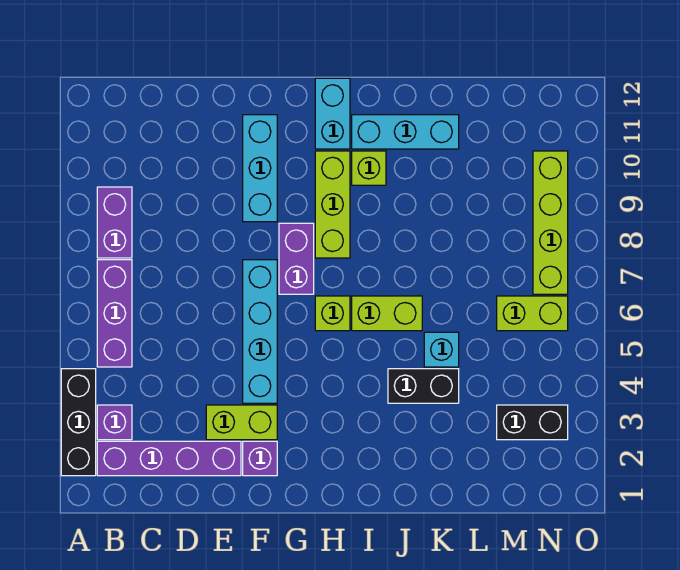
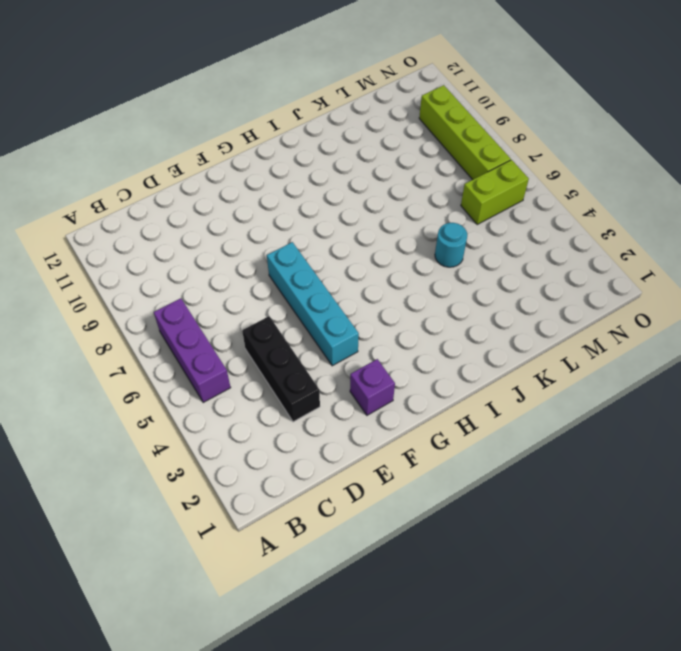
black 1x3 brick [242,316,320,422] -> black 1x3 brick moved to [61,369,96,476]
cyan 1x1 round brick [435,223,467,267] -> cyan 1x1 brick [424,332,459,367]
none -> purple 1x4 brick [97,441,241,476]
none -> purple 1x1 brick [97,405,132,440]
none -> purple 1x2 brick [97,187,132,258]

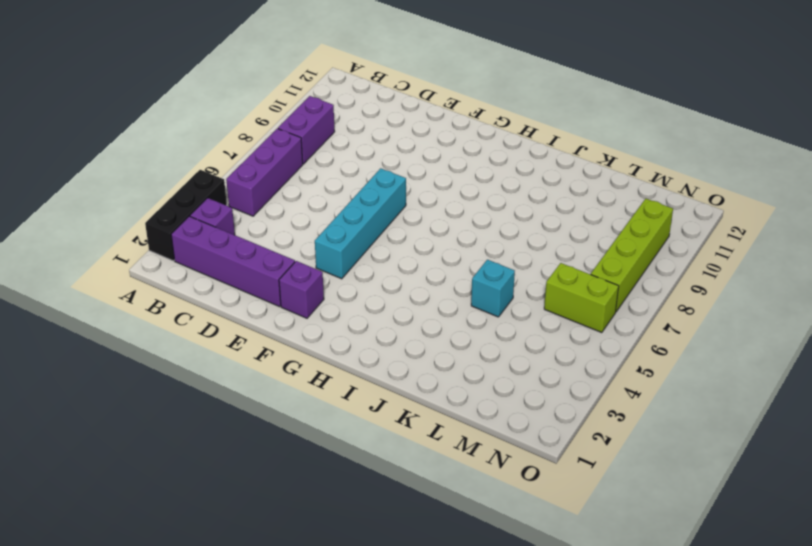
none -> lime 1x2 brick [206,405,277,440]
none -> cyan 1x3 brick [243,115,277,222]
none -> purple 1x2 brick [279,223,314,294]

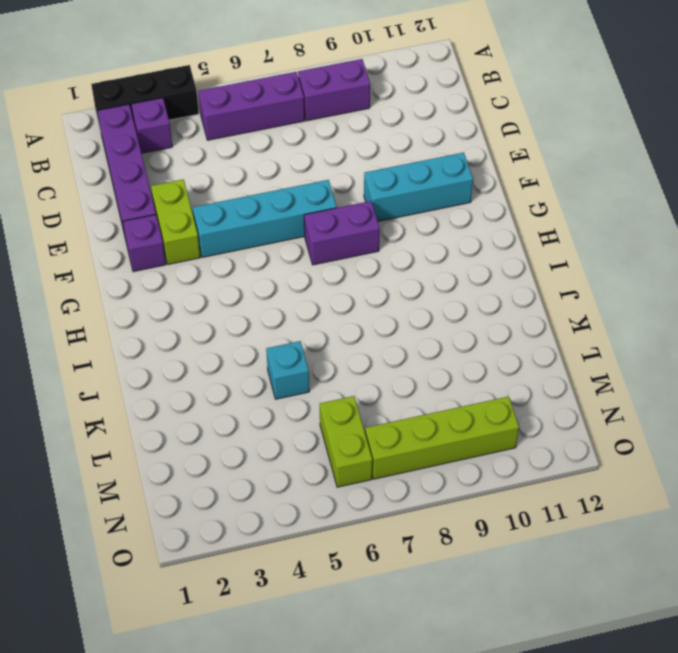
none -> lime 1x1 brick [315,296,350,331]
none -> lime 1x3 brick [315,151,350,258]
none -> cyan 1x2 brick [315,78,350,149]

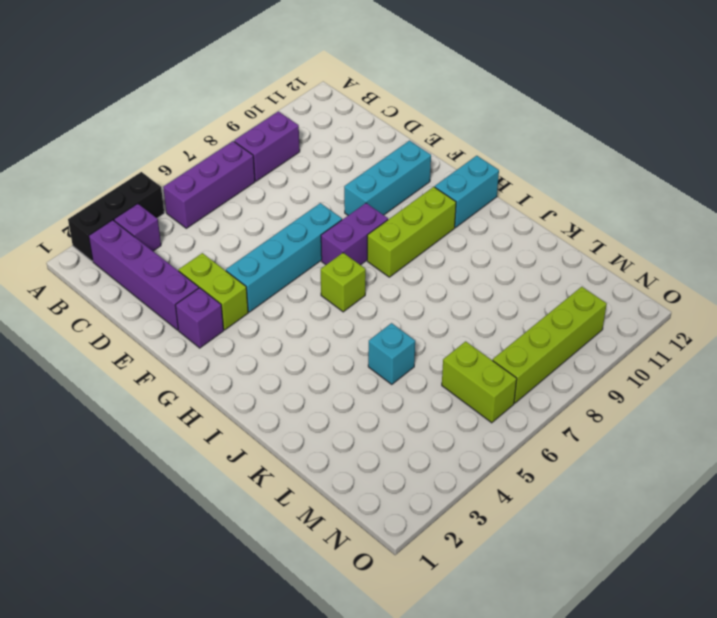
none -> lime 1x2 brick [352,296,422,331]
none -> lime 1x1 brick [352,151,386,185]
none -> cyan 1x3 brick [352,115,459,149]

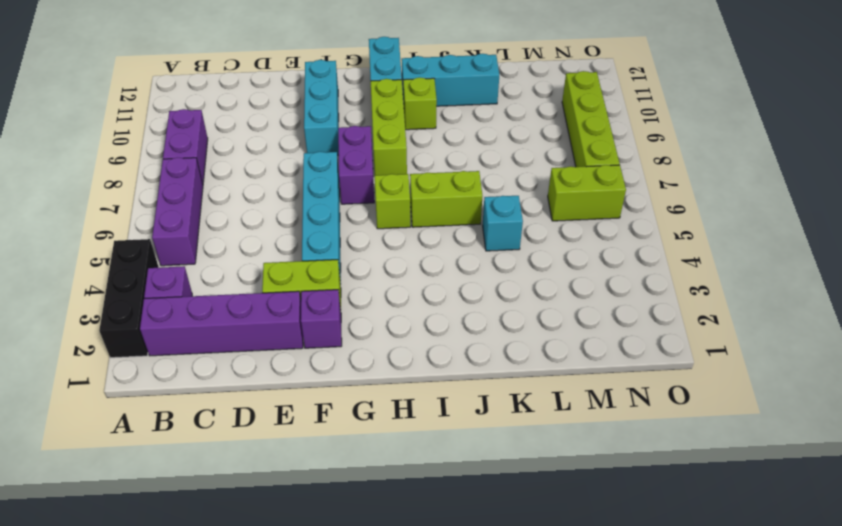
none -> black 1x2 brick [388,369,459,403]
none -> black 1x2 brick [497,405,568,440]

